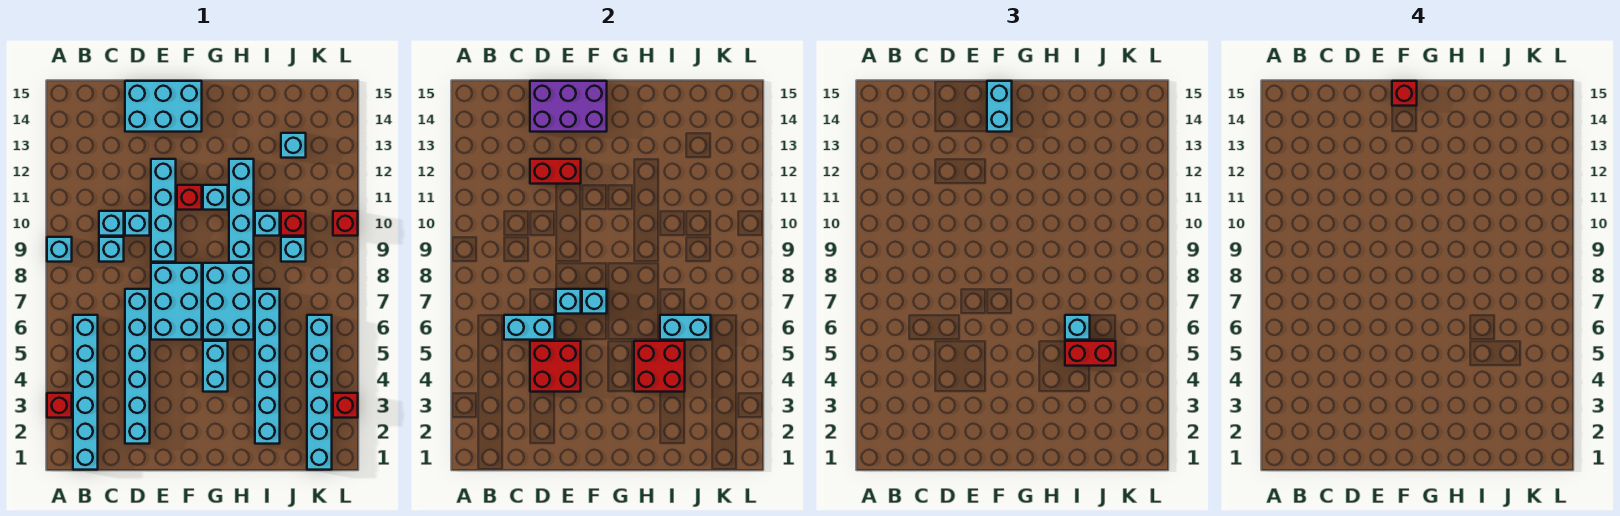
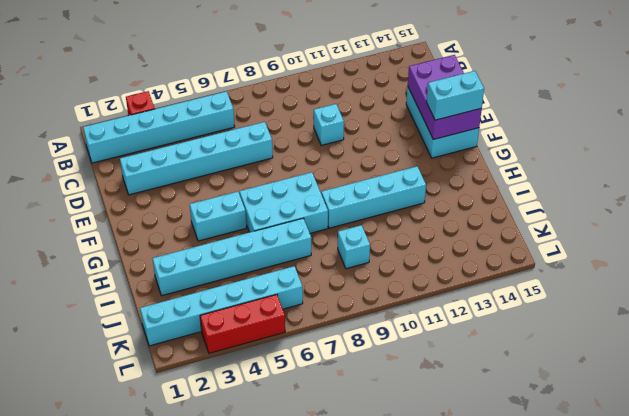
red 1x3 brick [200,294,285,353] -> red 1x1 brick [333,393,358,418]
none -> cyan 1x1 brick [47,237,72,262]
none -> cyan 1x1 brick [99,237,124,262]
none -> cyan 1x1 brick [99,211,124,236]
none -> cyan 2x3 brick [151,263,202,340]

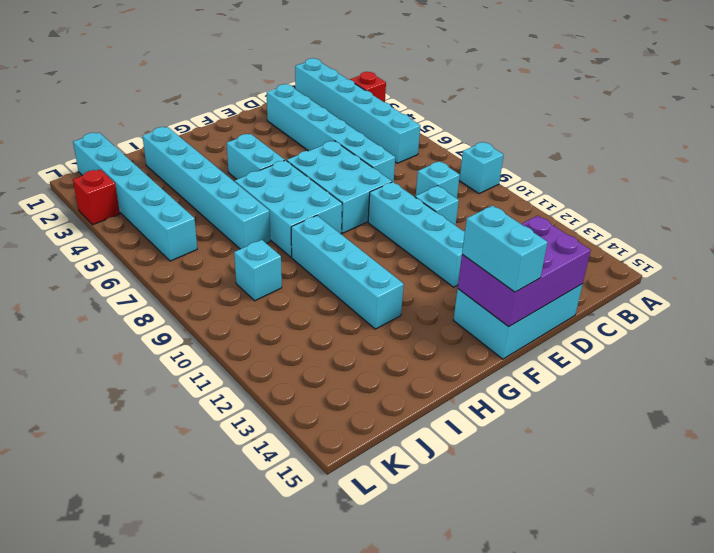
none -> cyan 1x1 brick [99,211,124,236]
none -> red 1x1 brick [177,185,202,210]
none -> cyan 1x1 brick [203,185,228,210]
none -> cyan 1x1 brick [255,211,280,236]

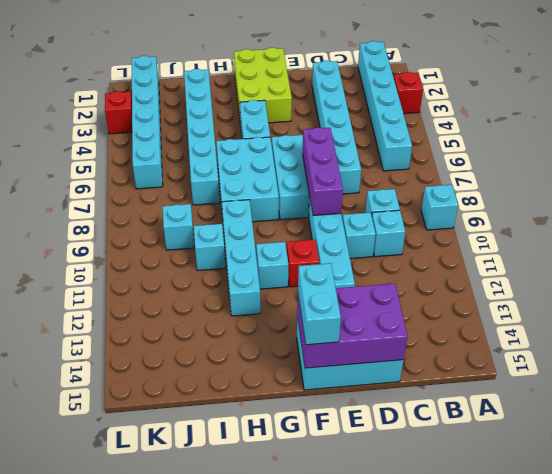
purple 1x3 brick [303,127,343,216] -> cyan 1x1 brick [556,289,581,314]
lime 2x3 brick [234,48,292,123] -> none
none -> red 1x1 brick [281,211,306,236]
none -> cyan 1x1 brick [281,133,306,158]
none -> red 1x1 brick [333,211,358,236]
none -> cyan 1x2 brick [504,315,555,340]

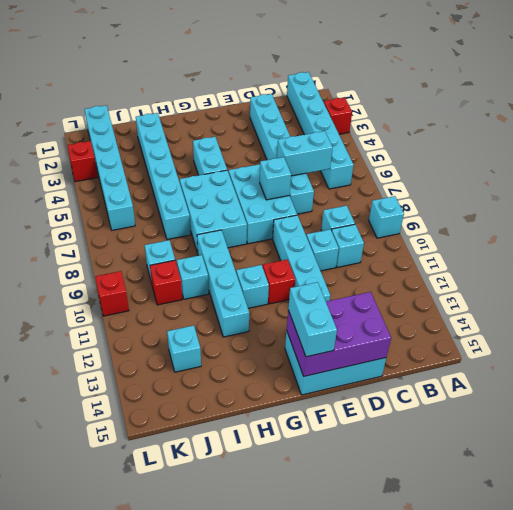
none -> red 2x2 brick [530,341,581,392]
none -> red 1x2 brick [530,159,581,184]
none -> cyan 1x1 brick [582,289,607,314]
none -> red 2x2 brick [634,341,685,392]

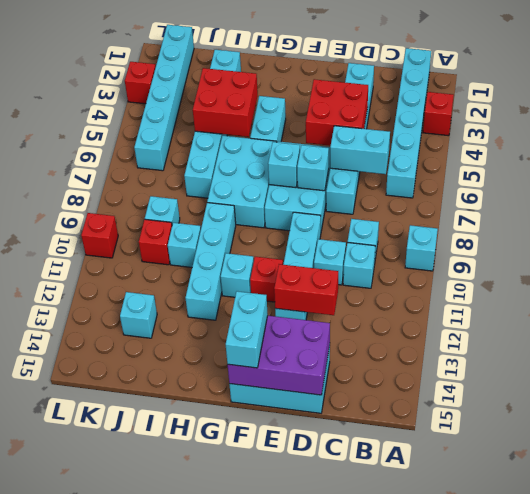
none -> cyan 1x2 brick [660,315,711,340]
none -> red 1x2 brick [1065,341,1116,366]
none -> cyan 1x1 brick [1065,315,1090,340]
none -> red 1x1 brick [1392,81,1417,106]

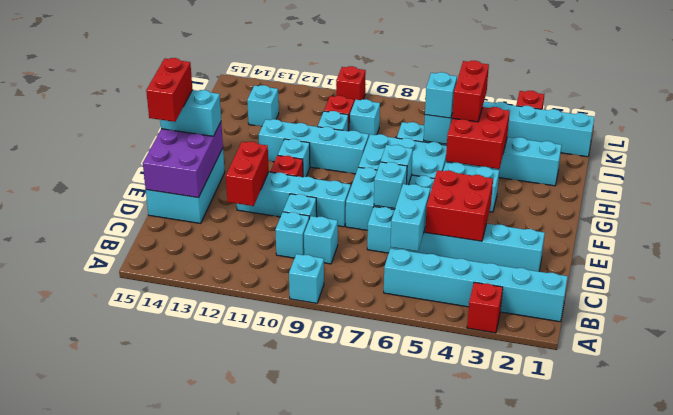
red 1x2 brick [146,58,193,122] -> red 1x1 brick [1392,81,1417,106]

